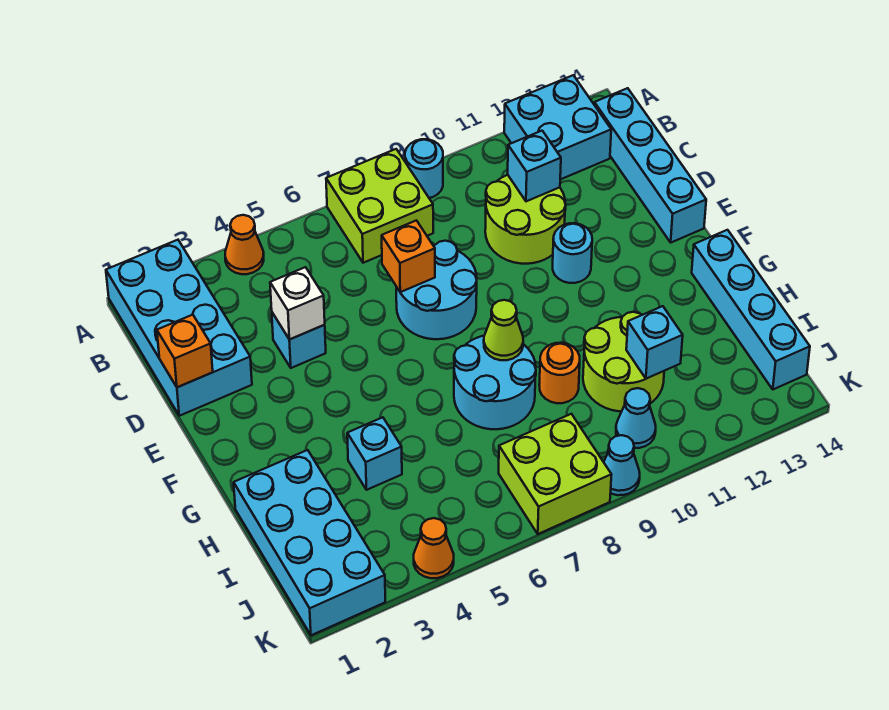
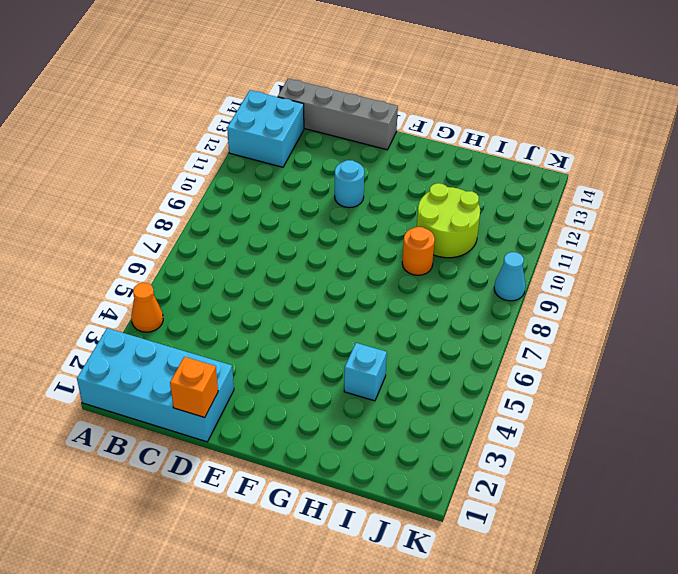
grey 1x4 brick [278,78,398,150] -> cyan 1x4 brick [594,88,706,242]
none -> lime 2x2 brick [326,149,433,263]
none -> cyan 1x1 round brick [405,139,443,198]
none -> lime 2x2 round brick [485,175,566,264]

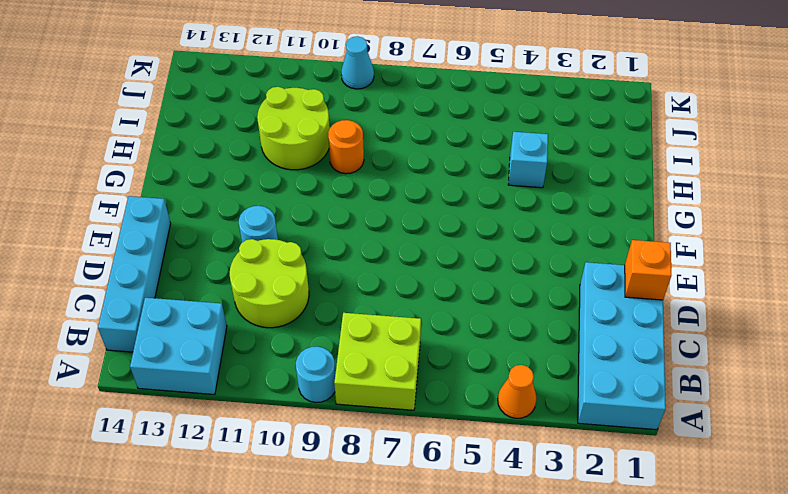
none -> cyan 1x1 brick [272,313,326,368]
none -> cyan 2x2 round brick [396,241,477,339]
none -> cyan 2x2 round brick [454,336,536,429]

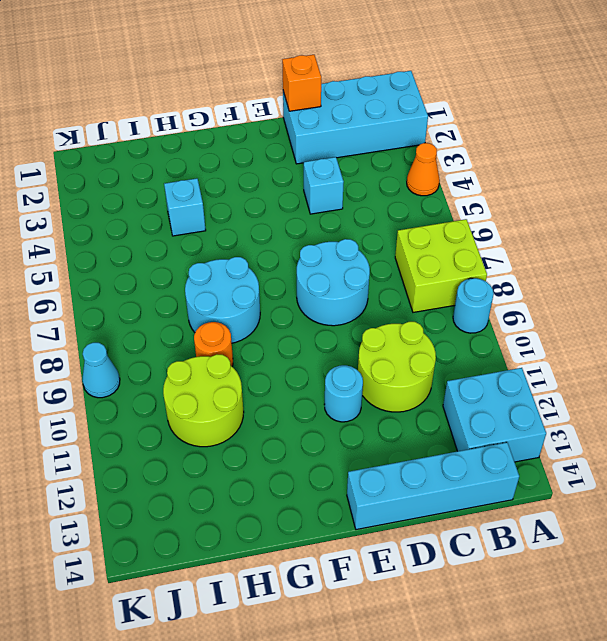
none -> cyan 1x4 brick [692,230,810,389]
none -> cyan 2x4 brick [234,450,385,635]
none -> lime 2x2 brick [499,414,612,534]

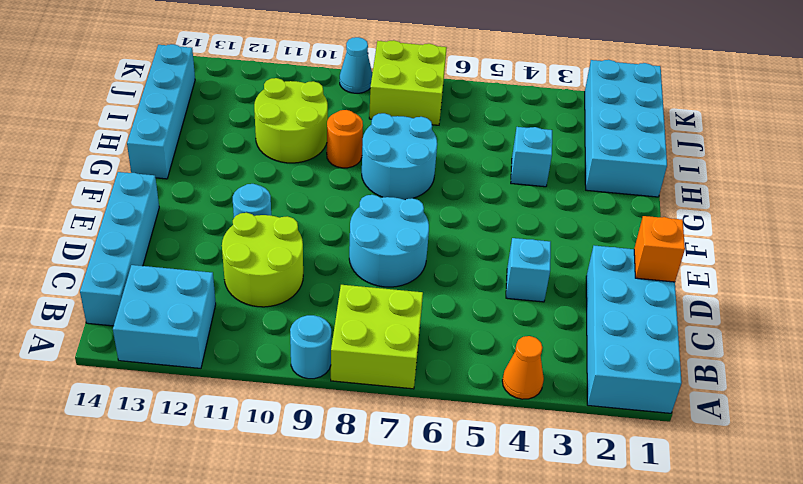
none -> cyan 1x1 cone [616,388,656,448]
none -> orange 1x1 cone [414,518,454,578]
none -> cyan 1x1 brick [508,131,561,201]

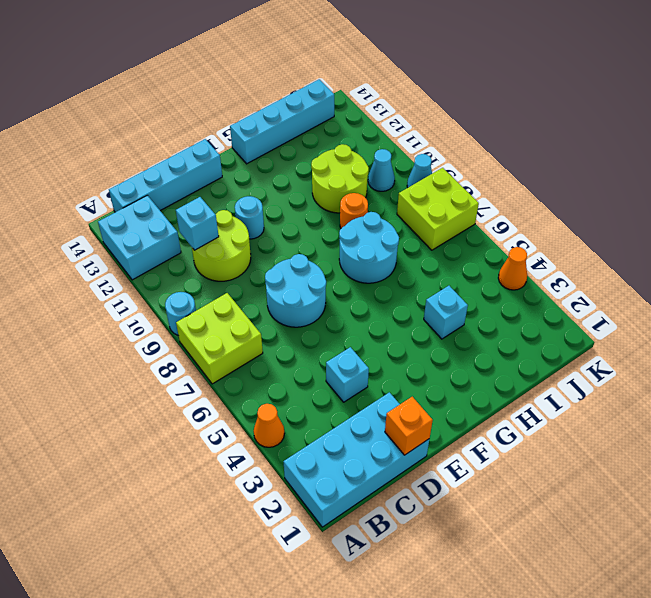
none -> cyan 2x4 brick [234,450,385,635]
none -> white 1x1 brick [270,267,325,340]
none -> orange 1x1 brick [382,220,435,292]

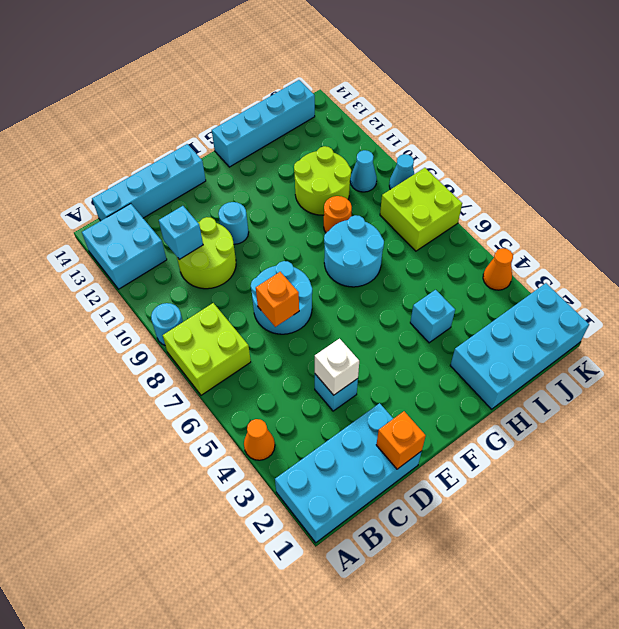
none -> lime 1x1 cone [484,300,523,360]
none -> cyan 1x1 brick [626,306,683,379]

